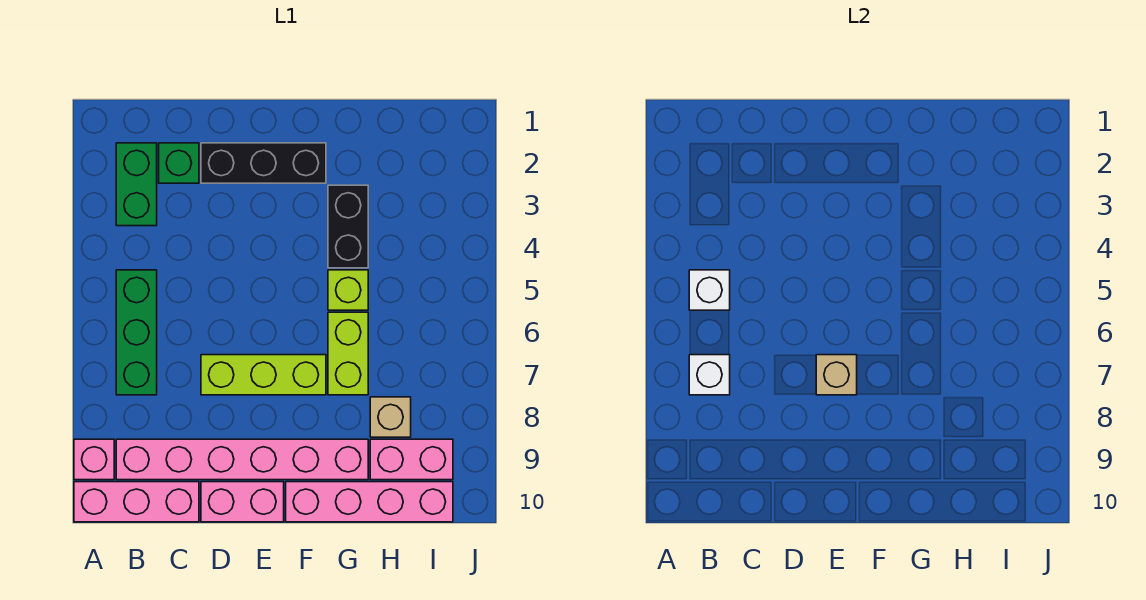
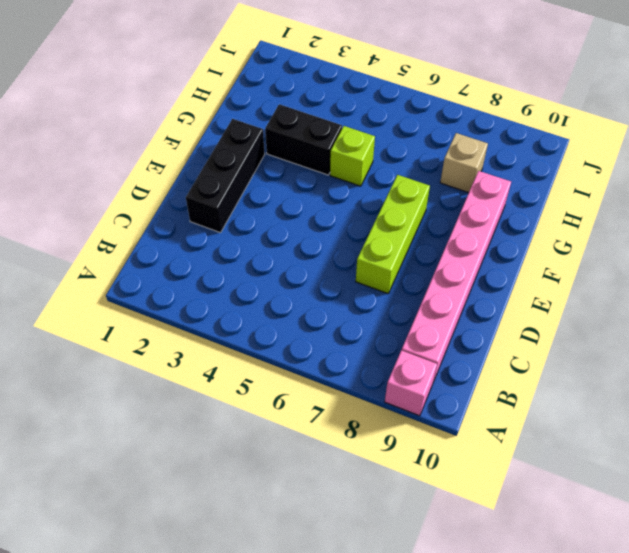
none -> pink 1x3 brick [74,482,199,522]
none -> green 1x2 brick [116,143,157,226]
none -> green 1x3 brick [116,270,157,395]

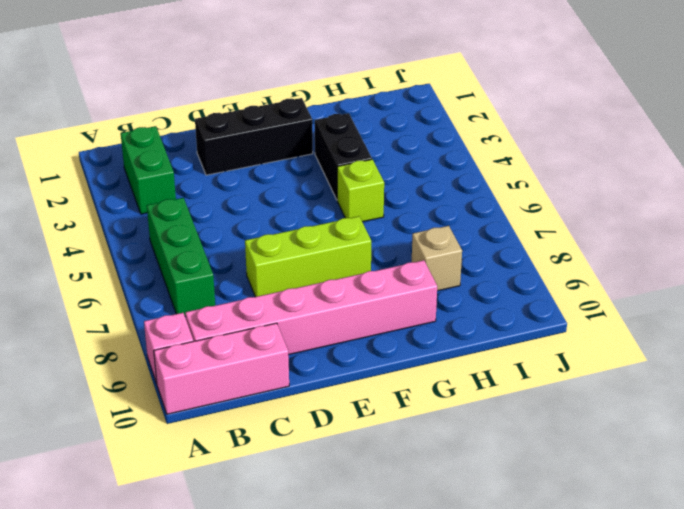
none -> green 1x1 brick [159,143,199,183]
none -> pink 1x2 brick [201,482,284,522]
none -> pink 1x4 brick [286,482,453,522]

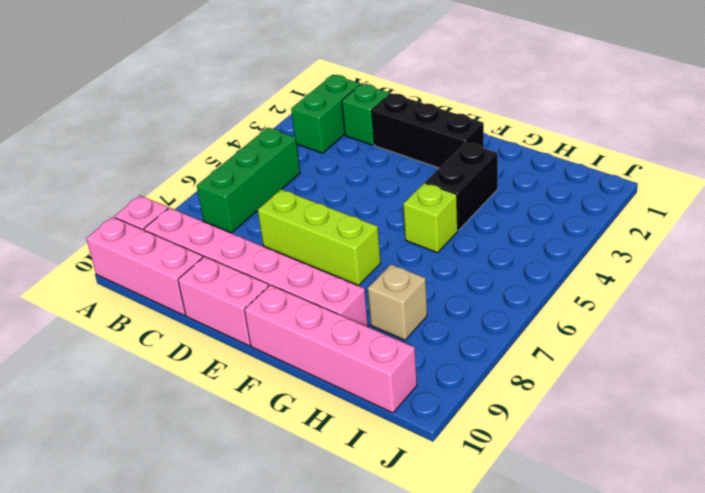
none -> lime 1x2 brick [328,312,368,395]
none -> pink 1x2 brick [370,439,453,480]
none -> white 1x1 brick [689,270,730,310]

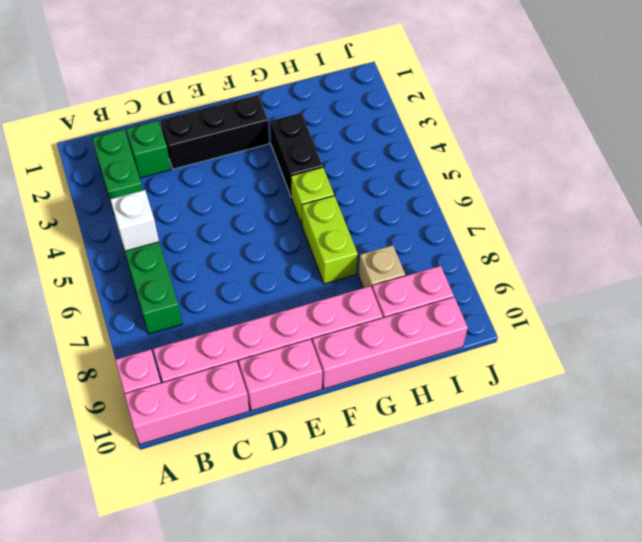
none -> lime 1x3 brick [201,355,326,395]
none -> white 1x1 brick [689,355,730,395]
none -> tan 1x1 brick [816,355,857,395]

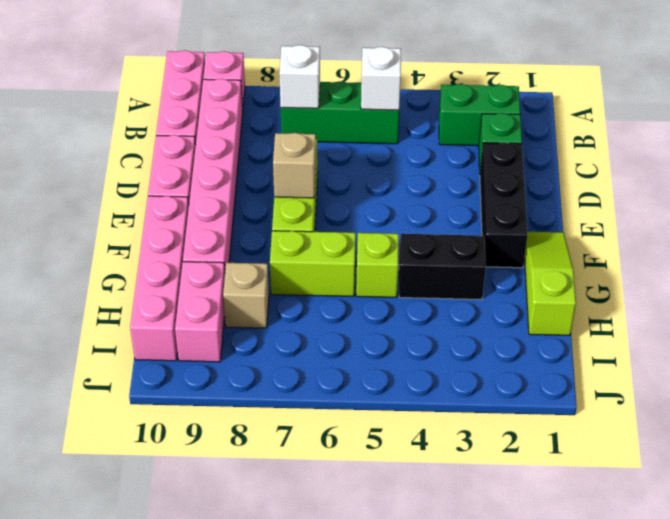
lime 1x3 slope [525,232,576,335] -> none

